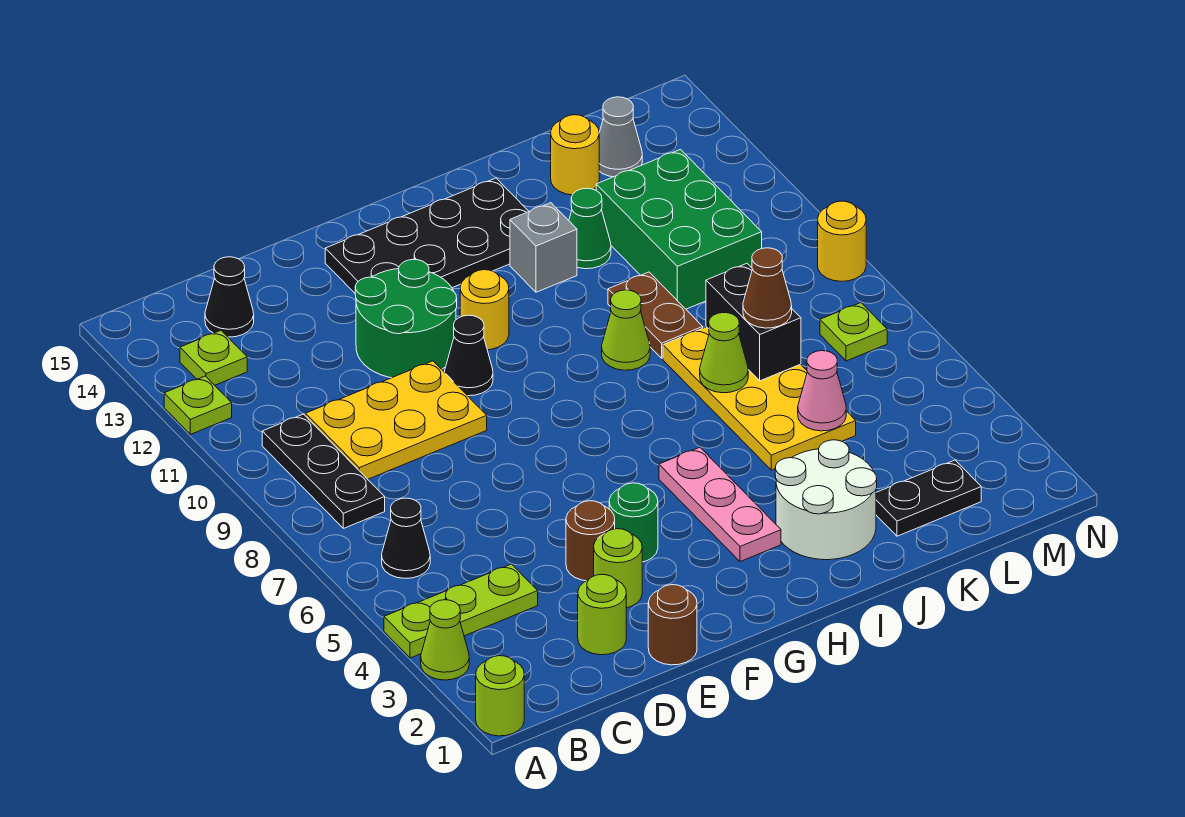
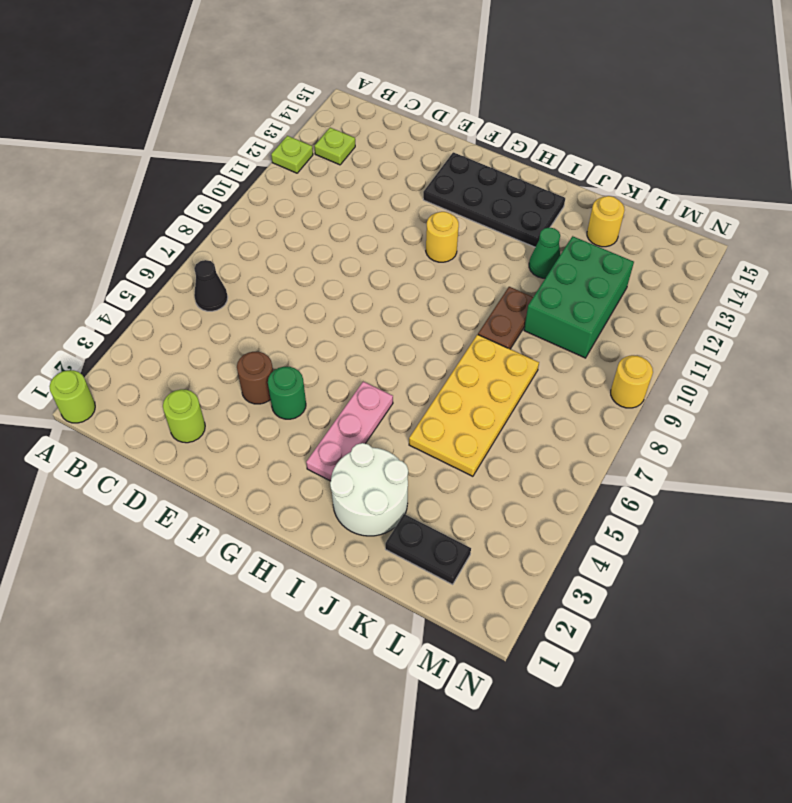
none -> lime 1x1 cone [421,600,469,680]
none -> lime 1x3 plate [384,564,538,658]
none -> black 1x3 plate [262,414,385,528]
none -> yellow 2x3 plate [306,361,487,479]

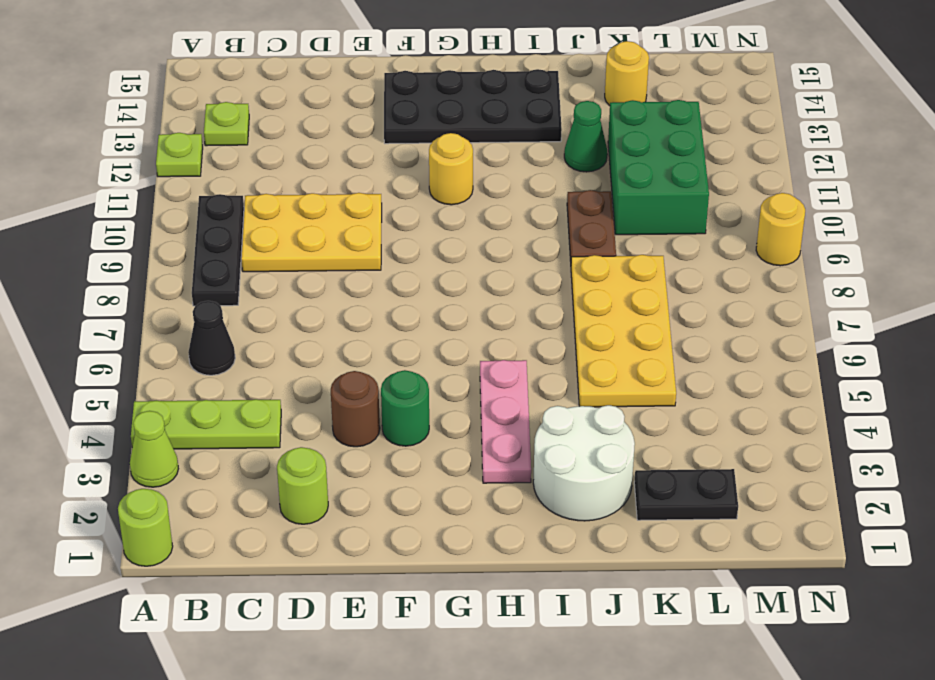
none -> black 1x1 cone [205,257,254,337]
none -> brown 1x1 round brick [648,585,697,665]
none -> lime 1x1 round brick [594,529,642,608]
none -> green 2x2 round brick [355,259,457,378]

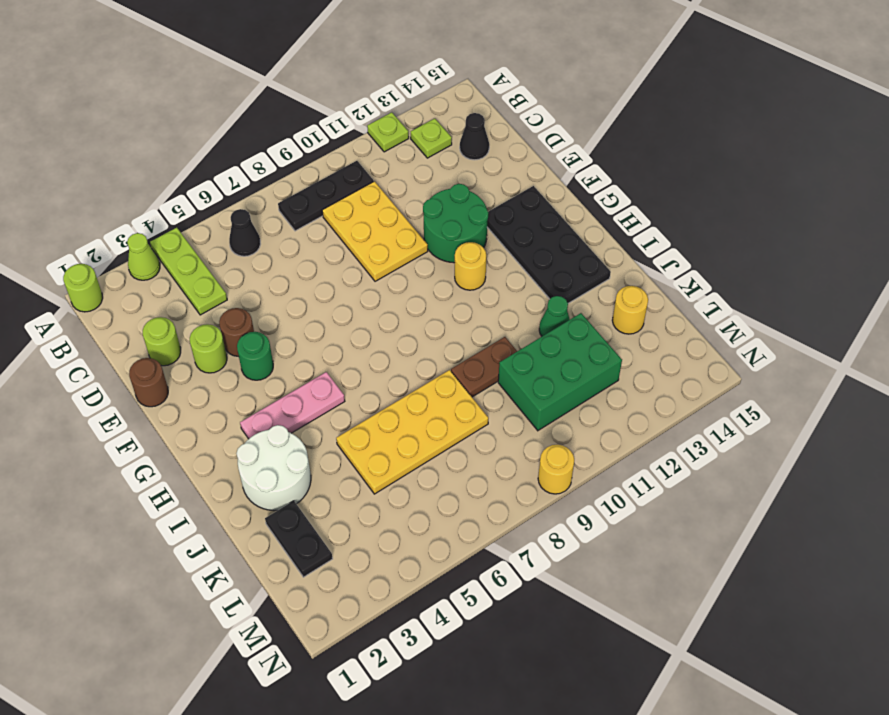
none -> black 1x1 cone [444,315,493,396]
none -> lime 1x1 cone [602,290,650,370]
none -> grey 1x1 brick [510,203,577,292]
none -> grey 1x1 cone [599,97,642,177]

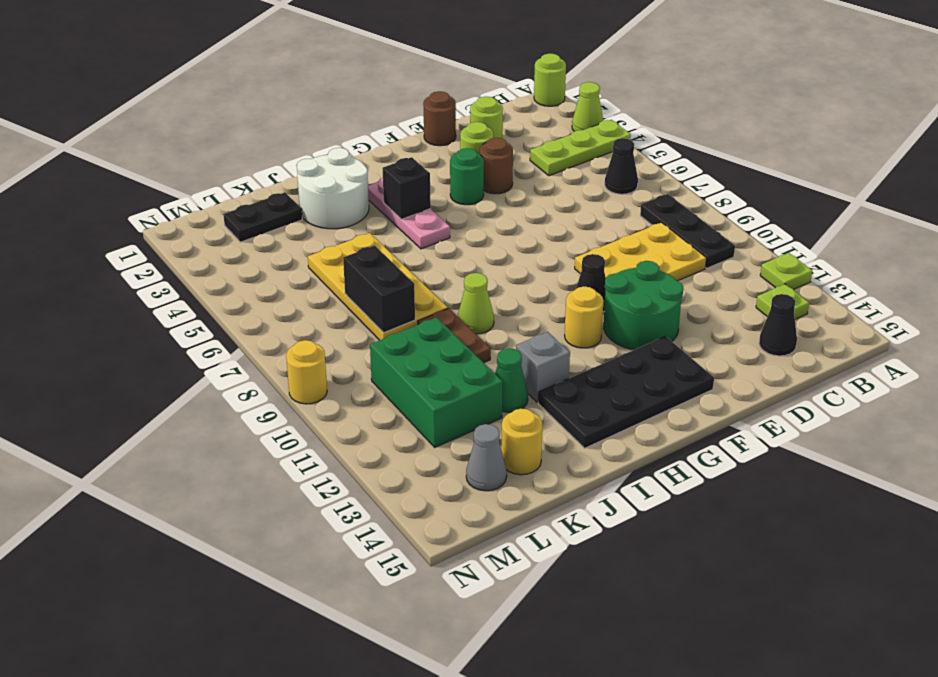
black 1x1 brick [382,157,431,219] -> none
none -> lime 1x1 plate [820,303,887,361]
none -> lime 1x1 cone [700,313,748,393]
none -> pink 1x1 cone [798,351,846,431]
none -> brown 1x1 cone [743,248,792,328]

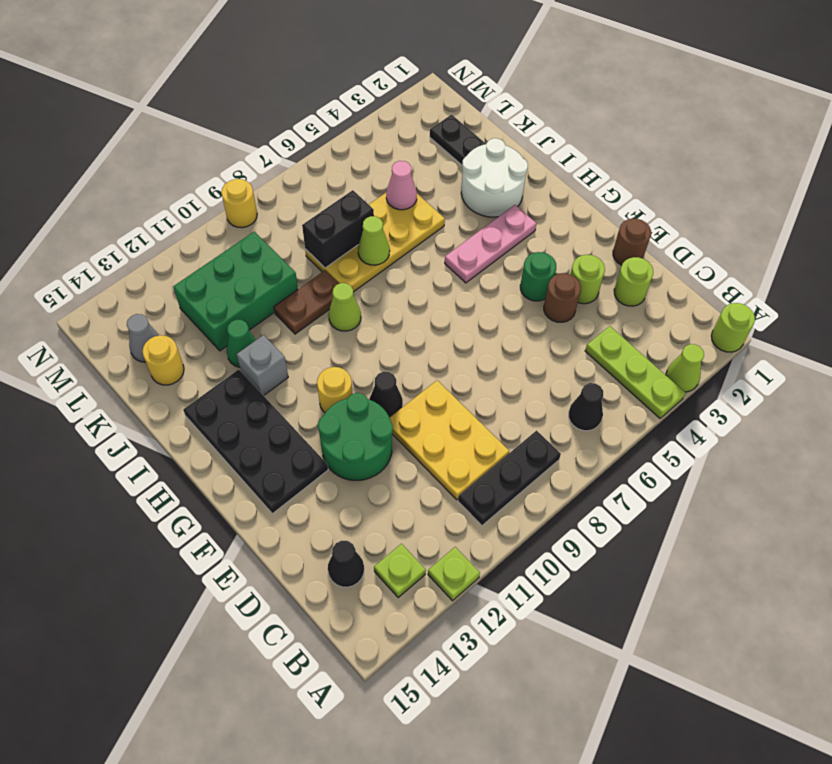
none -> lime 1x1 plate [820,303,887,361]
none -> brown 1x1 cone [743,248,792,328]

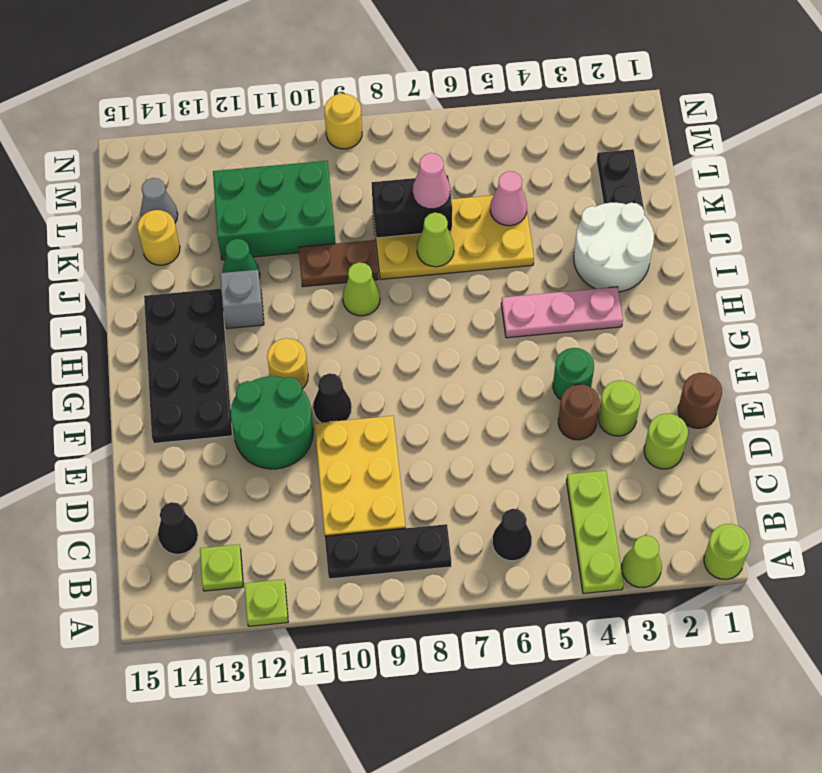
pink 1x1 cone [413,153,450,209] -> brown 1x1 cone [743,248,792,328]
none -> lime 1x1 plate [820,303,887,361]

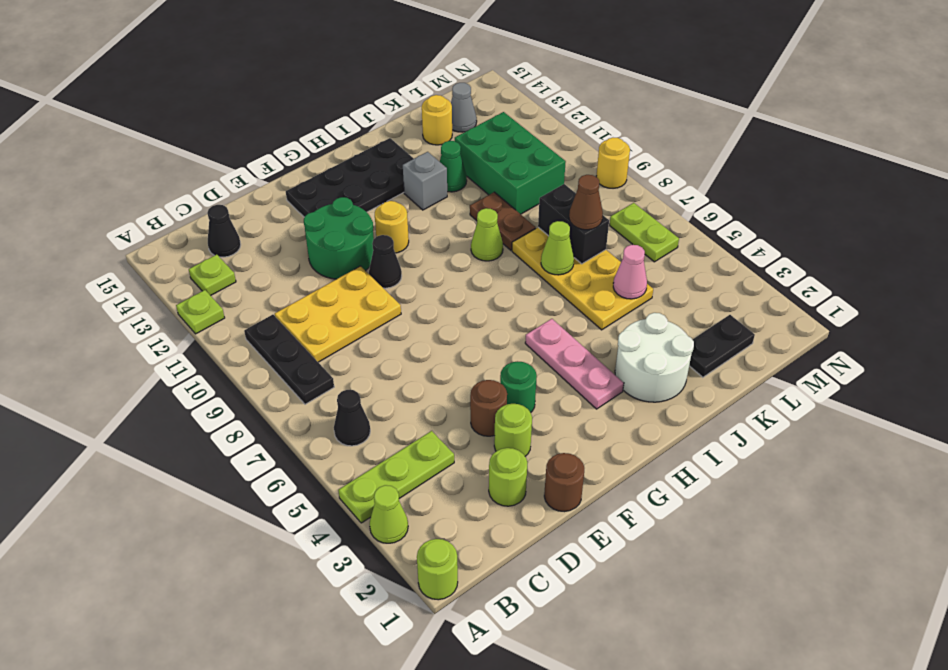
lime 1x2 plate [610,203,679,262] -> lime 1x1 plate [820,303,887,361]

